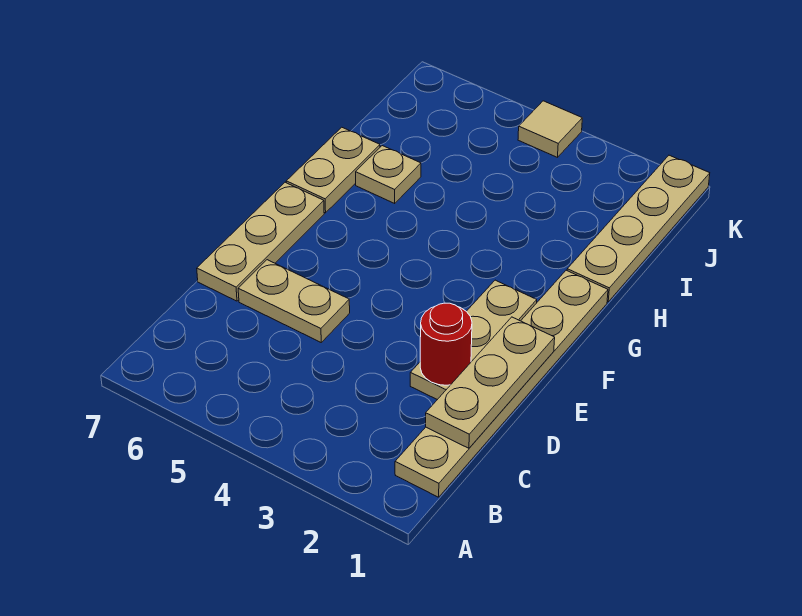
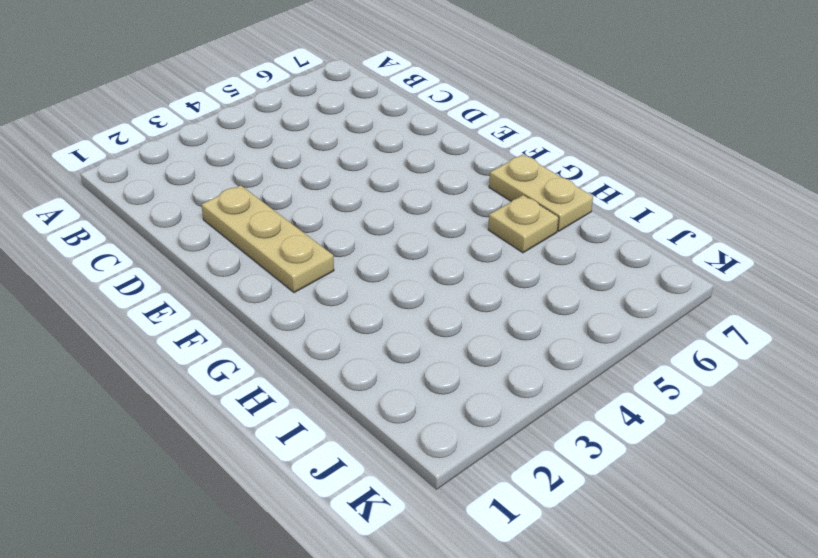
none -> tan 1x6 plate [395,270,608,497]
none -> tan 1x2 plate [238,260,350,342]

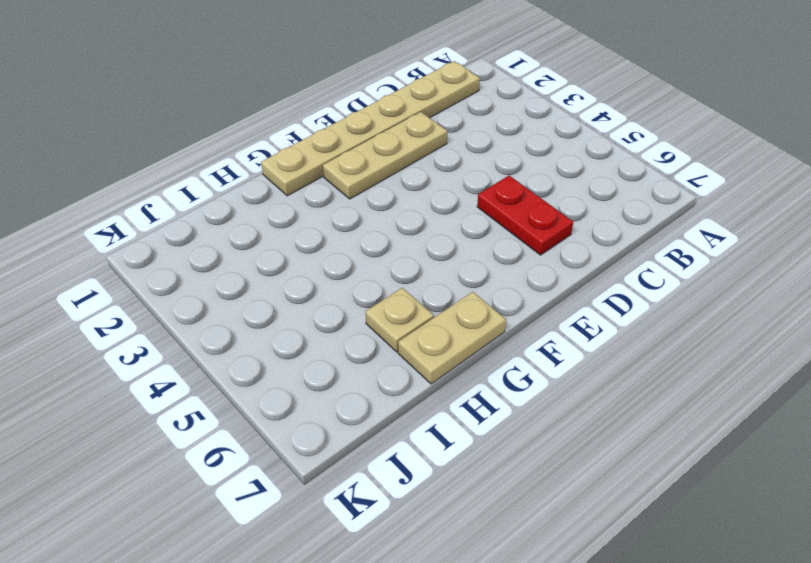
red 1x2 plate [477,176,573,255] -> tan 1x2 plate [238,260,350,342]
none -> tan 1x3 plate [197,182,324,301]
none -> tan 1x4 plate [567,155,710,302]

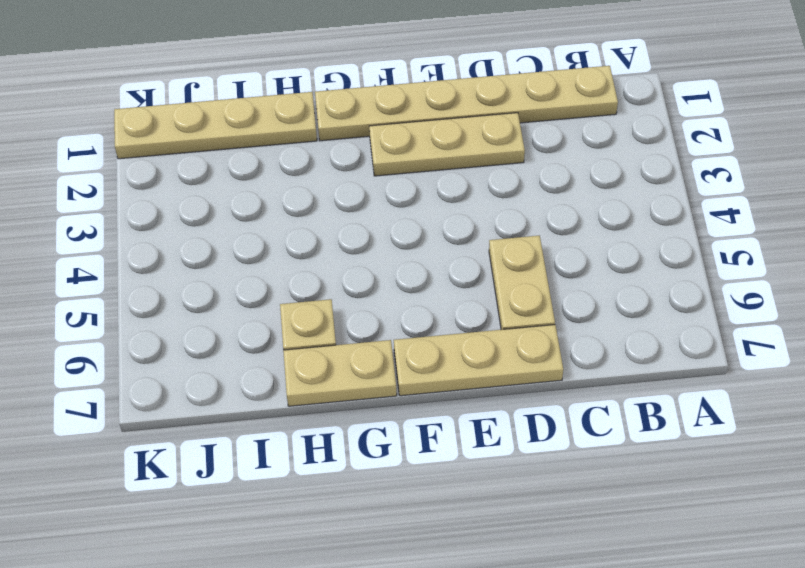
none -> tan 1x1 tile [518,101,582,157]
none -> tan 1x3 plate [426,317,555,448]

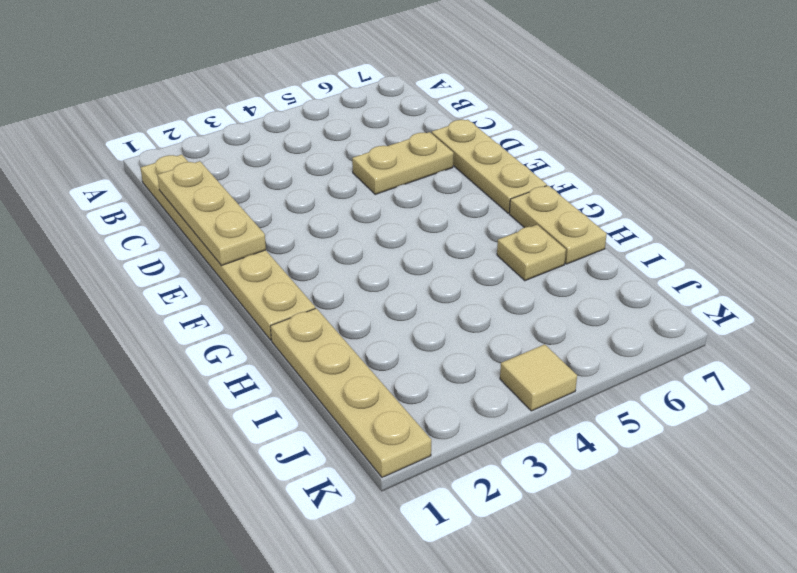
none -> tan 1x3 plate [410,280,537,400]
none -> red 1x1 round brick [420,303,472,385]

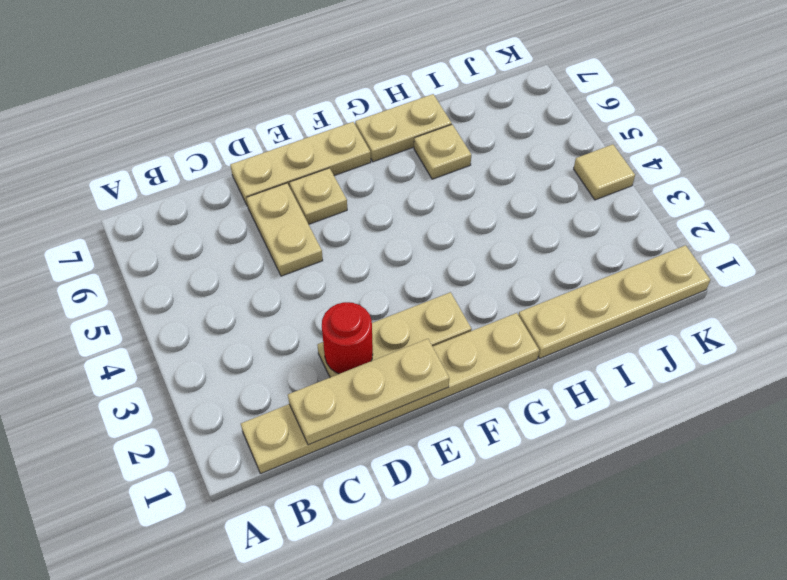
tan 1x1 plate [290,168,347,224] -> none

